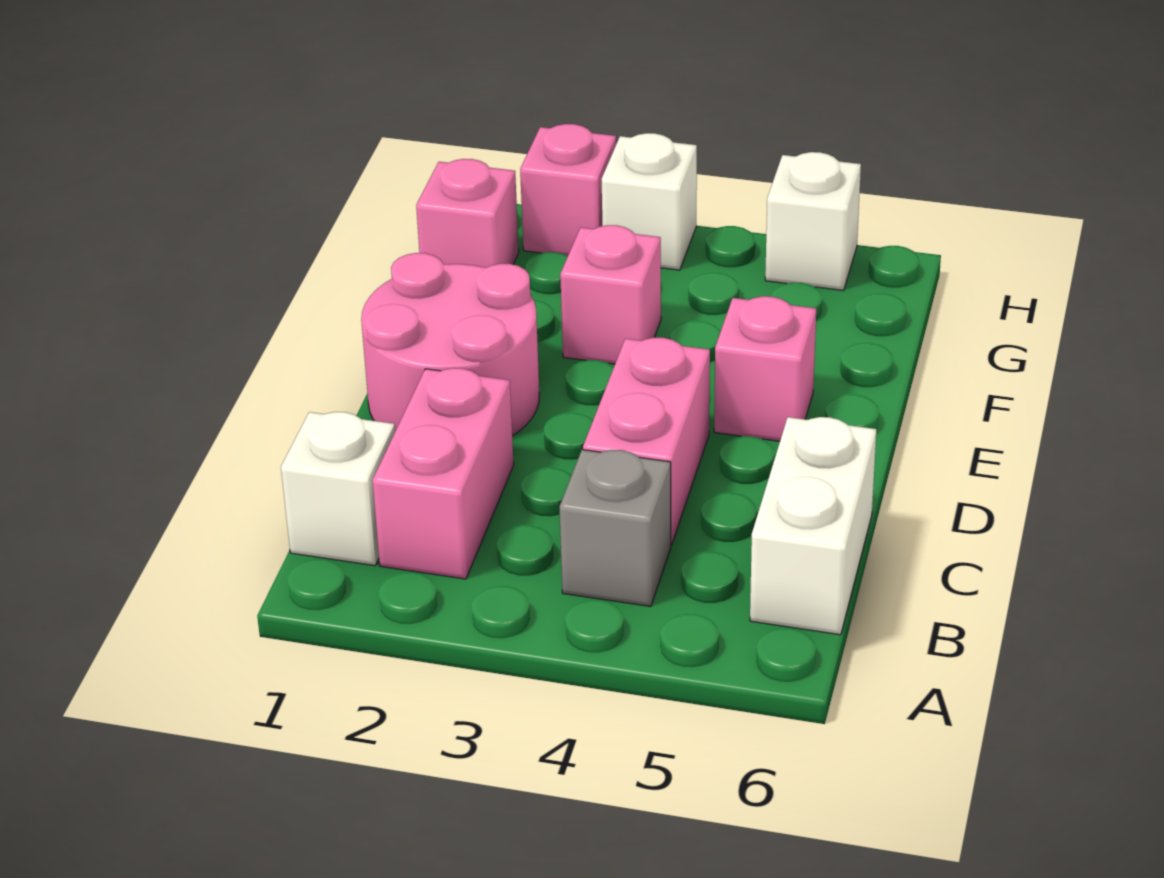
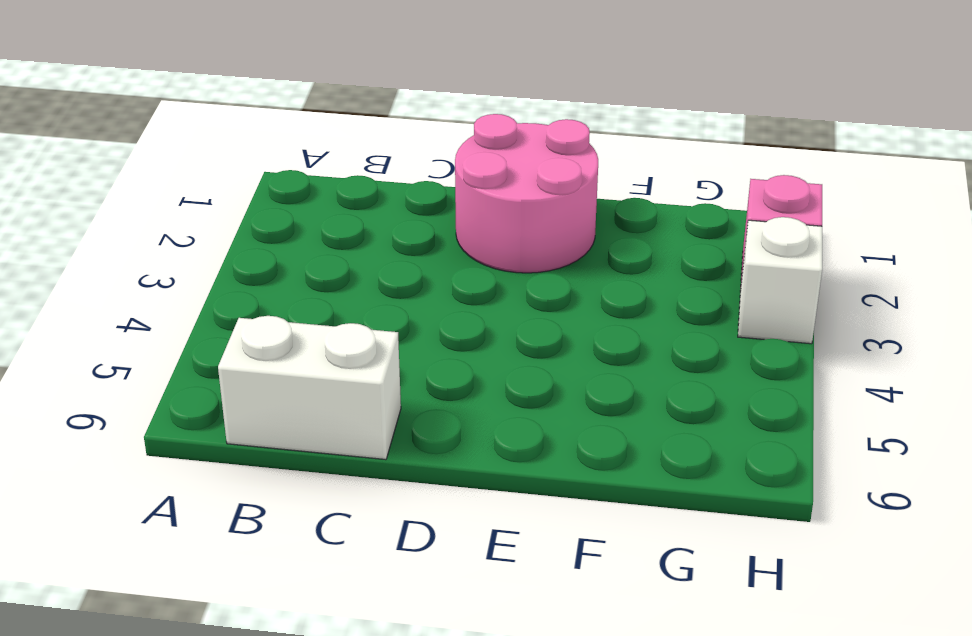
none -> white 1x1 brick [281,412,395,566]
none -> pink 1x2 brick [373,368,514,579]
none -> grey 1x1 brick [560,450,671,607]

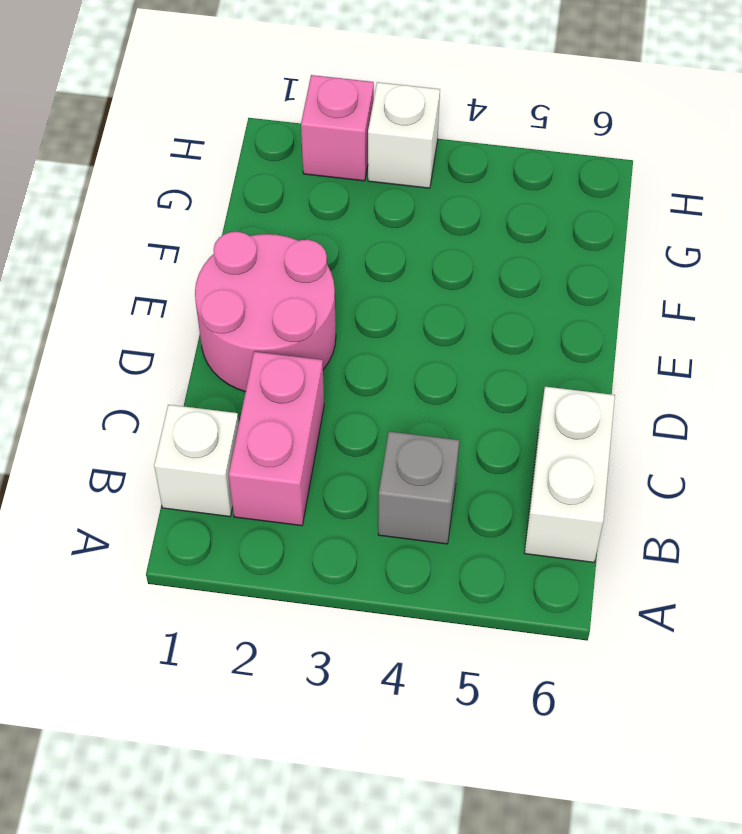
none -> pink 1x2 brick [583,337,710,545]
none -> pink 1x1 brick [714,296,816,441]
none -> pink 1x1 brick [560,225,661,364]

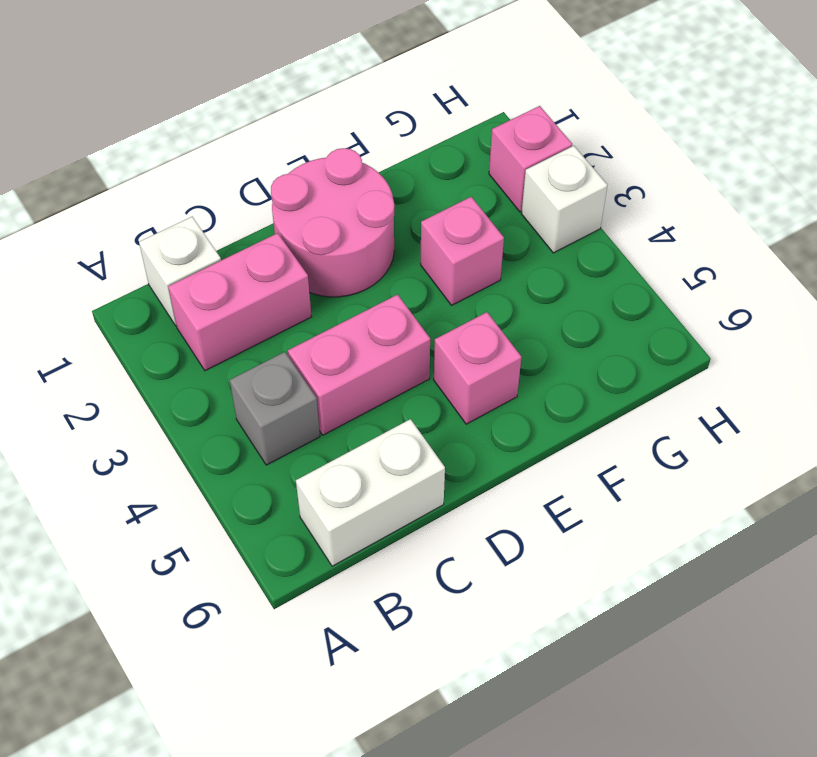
none -> pink 1x1 brick [416,159,519,268]
none -> white 1x1 brick [765,152,861,291]

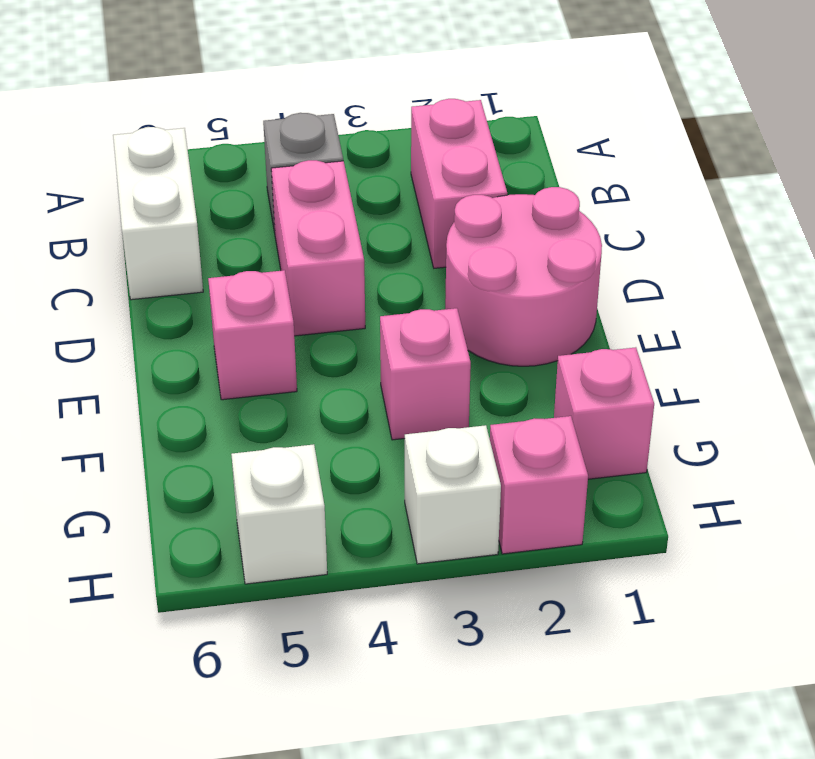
none -> white 1x1 brick [281,412,395,566]

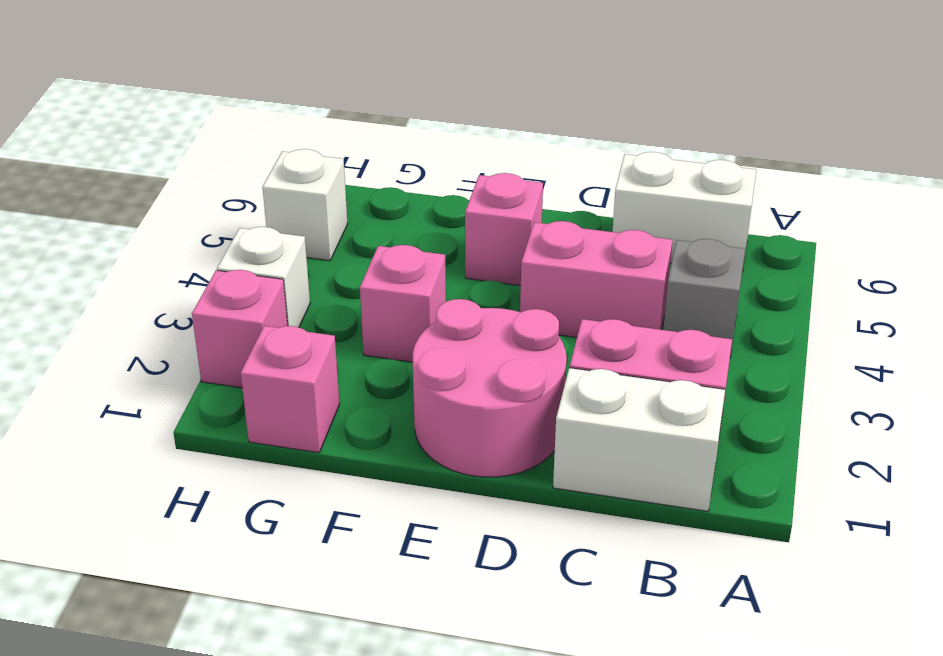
white 1x2 brick [553,368,725,511] -> white 1x1 brick [281,412,395,566]

